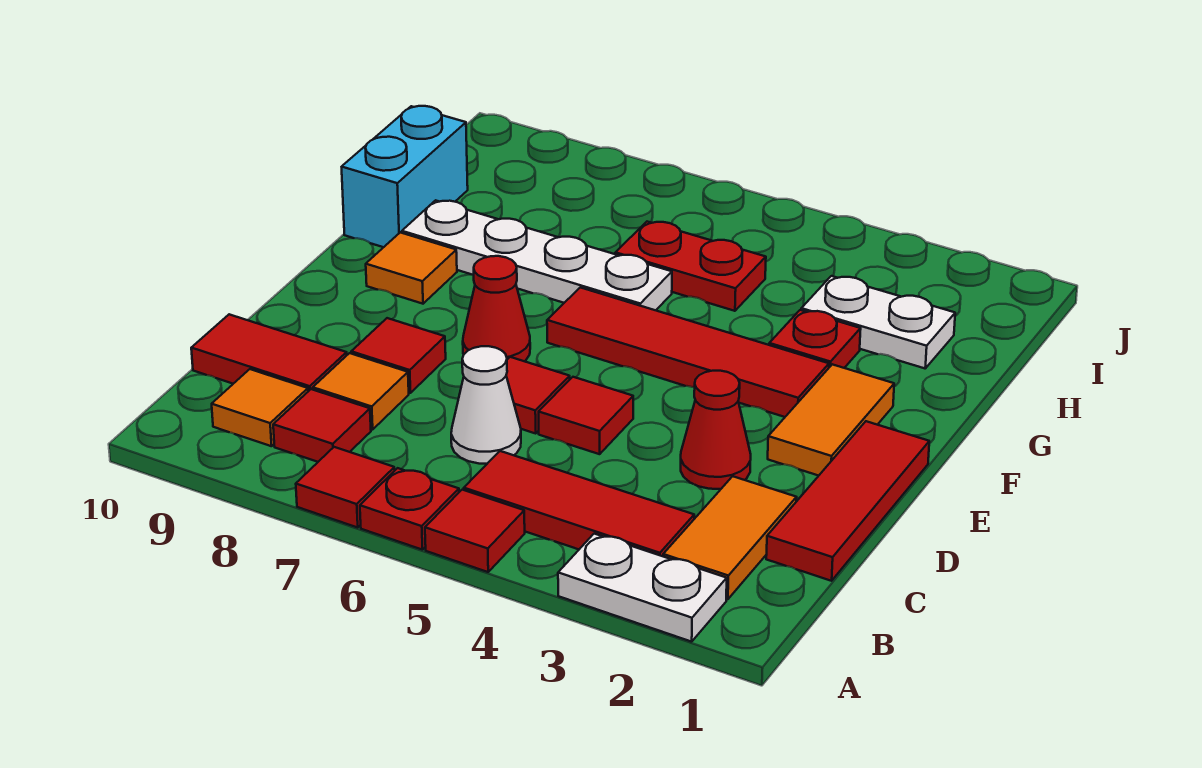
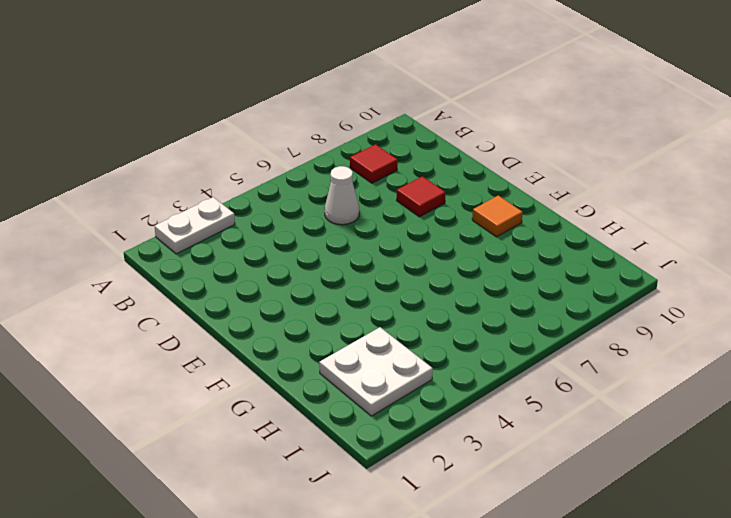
white 2x2 plate [319,327,433,416] -> white 1x2 plate [801,276,955,368]
none -> red 1x1 tile [425,490,525,572]
none -> red 1x1 plate [360,468,459,550]
none -> red 1x1 tile [296,447,395,528]

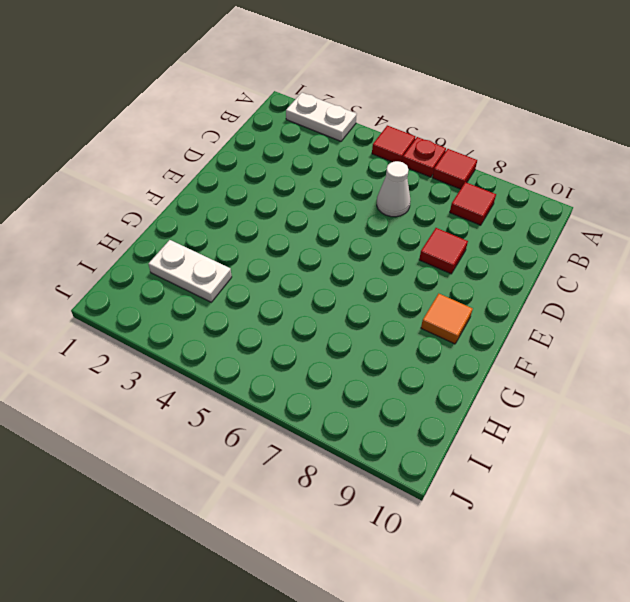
none -> orange 1x2 tile [663,476,797,599]
none -> red 1x3 tile [464,451,694,556]
none -> orange 1x1 tile [212,369,308,446]

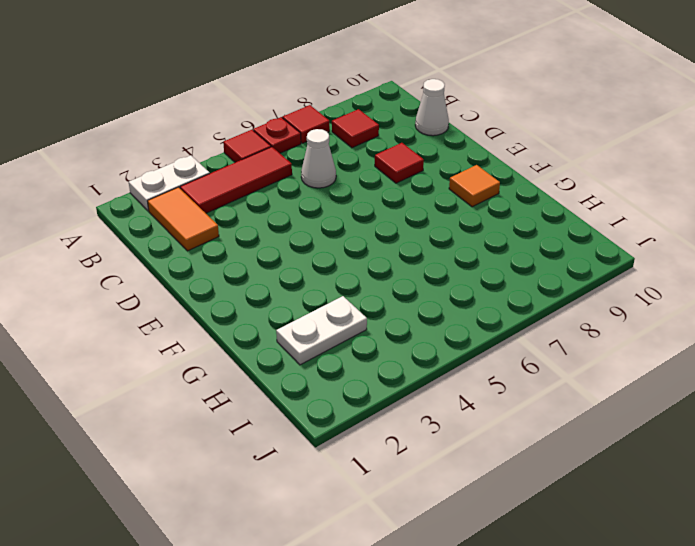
white 1x1 cone [415,79,449,136] -> red 1x2 tile [191,314,347,391]
none -> orange 1x1 tile [212,369,308,446]
none -> red 1x3 tile [766,421,929,581]
none -> orange 1x1 tile [313,353,409,430]

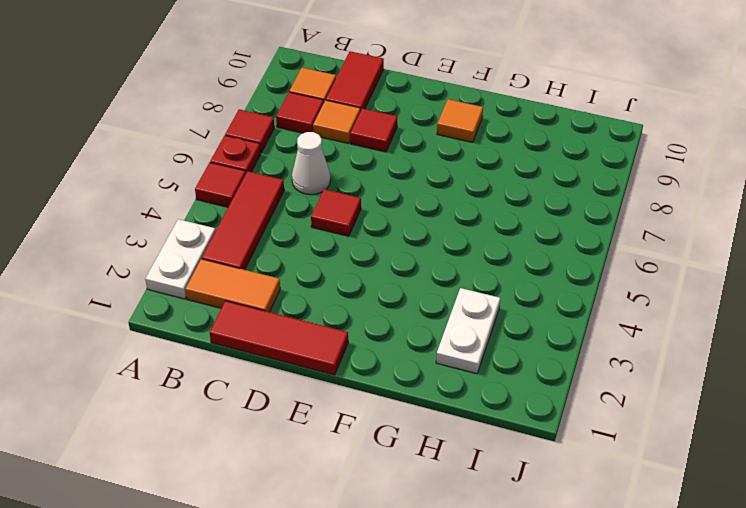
none -> red 1x1 cone [681,371,751,489]
none -> red 1x1 tile [506,357,570,433]
none -> orange 1x2 tile [768,364,894,476]

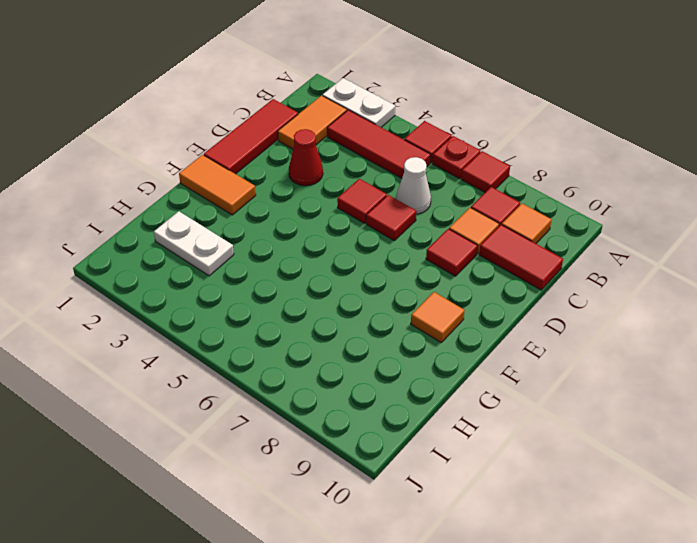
orange 1x2 tile [179,155,256,215] -> orange 1x2 tile turned to [768,364,894,476]
none -> red 1x1 cone [463,256,530,361]
none -> red 1x4 tile [547,287,829,417]
none -> red 1x1 plate [769,310,861,368]

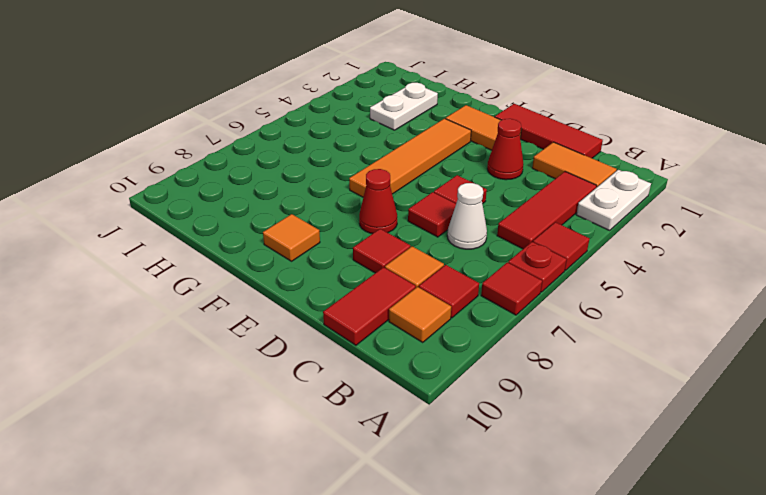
orange 1x4 tile [349,119,471,197] -> red 1x4 tile [547,287,829,417]
none -> red 1x1 plate [769,310,861,368]
none -> white 1x4 plate [402,200,672,310]
none -> cyan 1x2 brick [342,106,468,247]

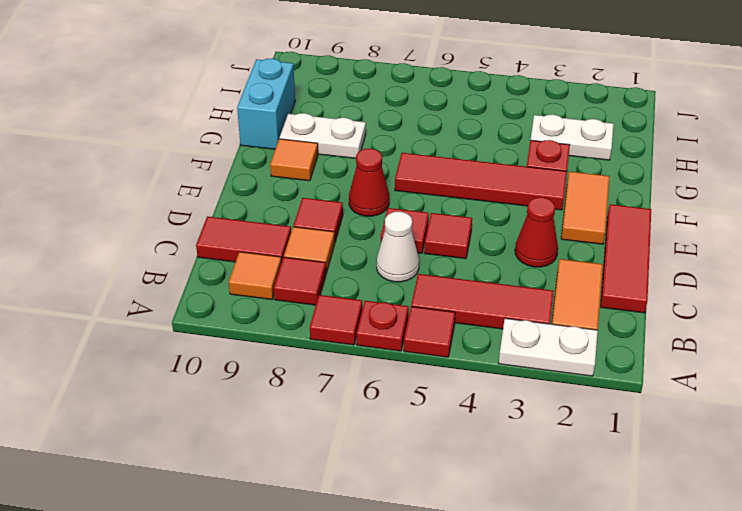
white 1x2 plate [280,113,366,158] -> white 1x4 plate [402,200,672,310]
none -> red 1x2 plate [615,222,766,311]

